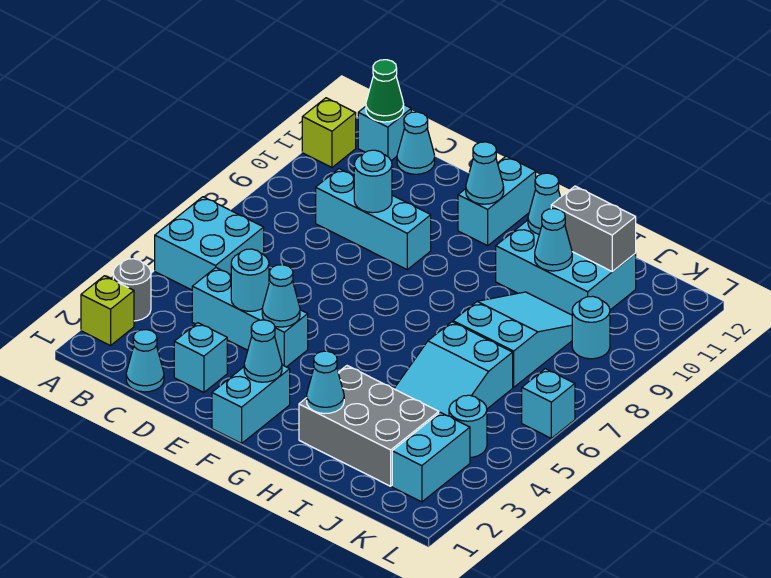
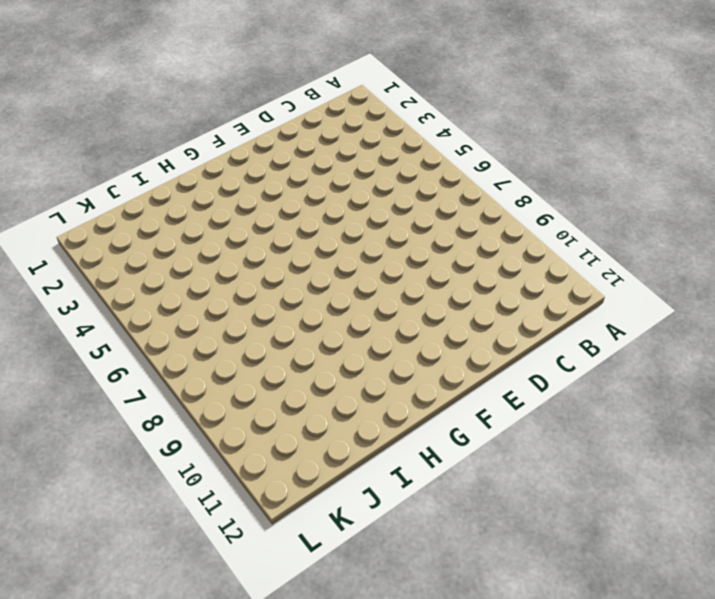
none -> lime 1x1 brick [81,276,134,346]
none -> grey 1x1 round brick [113,259,151,321]
none -> cyan 2x2 brick [155,197,264,290]
none -> lime 1x1 brick [302,98,356,167]

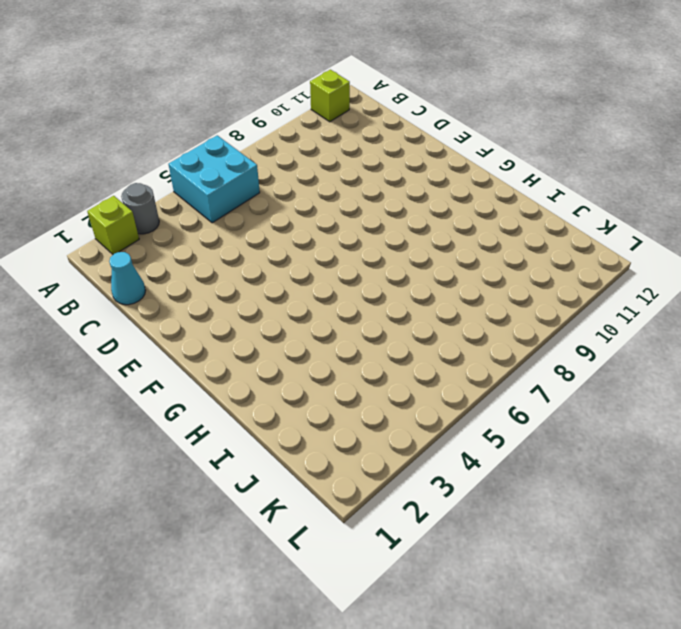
none -> cyan 1x1 brick [358,105,411,161]
none -> cyan 1x3 brick [192,268,308,367]
none -> cyan 1x3 brick [316,169,431,270]
none -> cyan 1x1 cone [397,112,435,174]

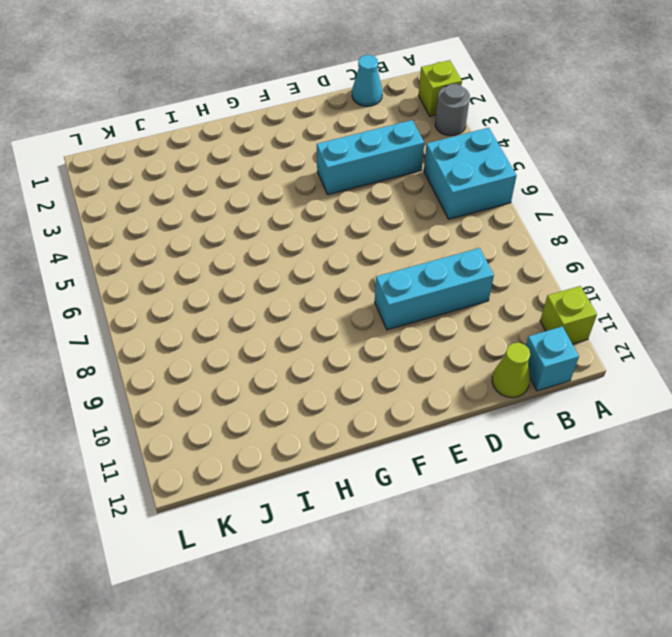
lime 1x1 cone [492,343,530,398] -> cyan 1x1 cone [397,112,435,174]
none -> cyan 1x1 brick [174,323,227,392]
none -> cyan 1x2 brick [212,365,290,443]
none -> cyan 1x2 brick [458,156,536,246]
none -> grey 2x3 brick [299,366,439,486]

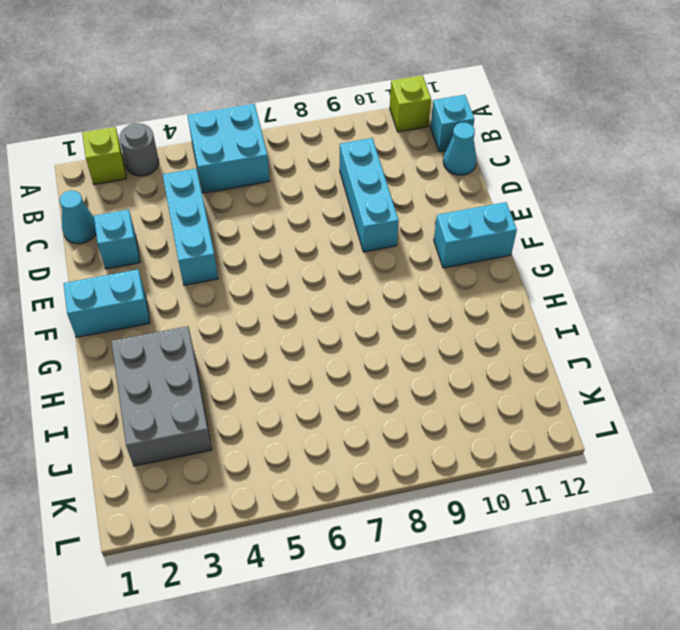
none -> cyan 2x3 brick [496,220,636,315]
none -> cyan 2x3 slope [394,322,513,416]
none -> cyan 2x3 slope [453,292,572,387]
none -> cyan 1x2 brick [392,412,470,502]

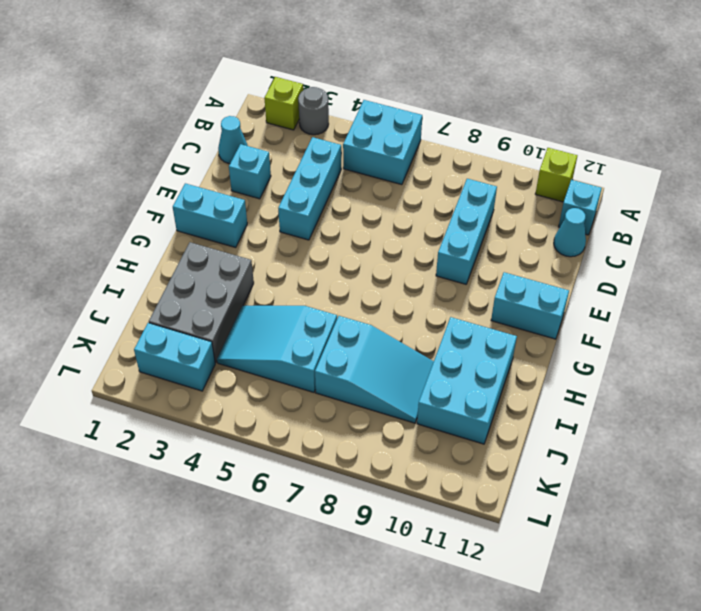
none -> cyan 1x1 round brick [449,395,487,457]
none -> cyan 1x1 round brick [572,296,610,359]
none -> cyan 1x1 brick [522,369,575,438]
none -> green 1x1 cone [366,60,404,122]

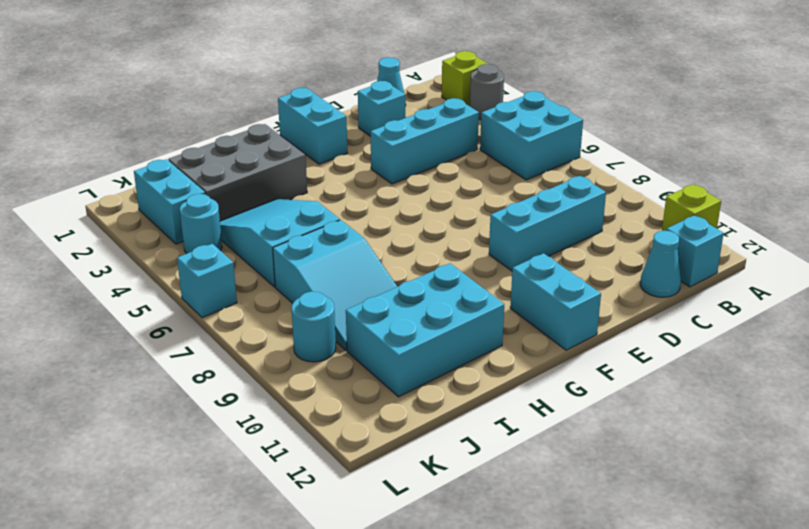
none -> green 1x1 cone [366,60,404,122]
none -> cyan 1x1 round brick [231,249,269,311]
none -> cyan 1x1 round brick [354,150,392,213]
none -> cyan 1x1 cone [262,265,300,327]

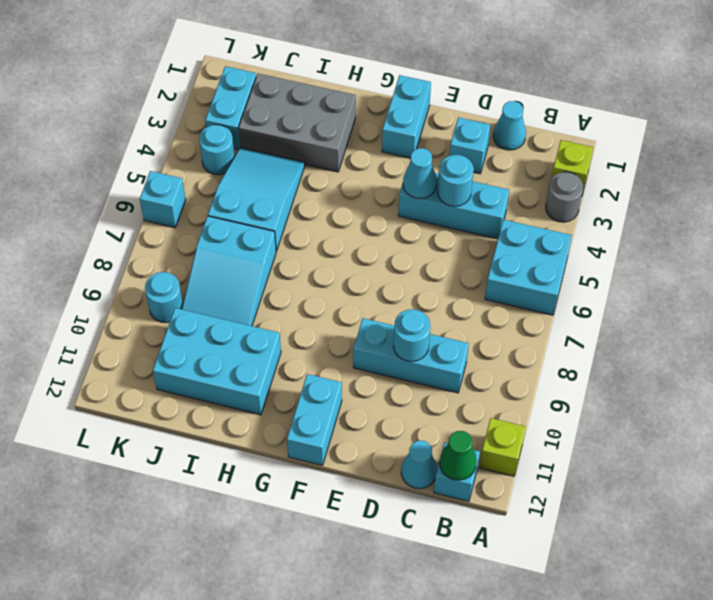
none -> cyan 1x1 cone [244,320,282,382]
none -> cyan 1x1 cone [466,142,504,204]
none -> cyan 1x1 cone [307,351,344,414]
none -> cyan 1x1 cone [528,173,560,234]

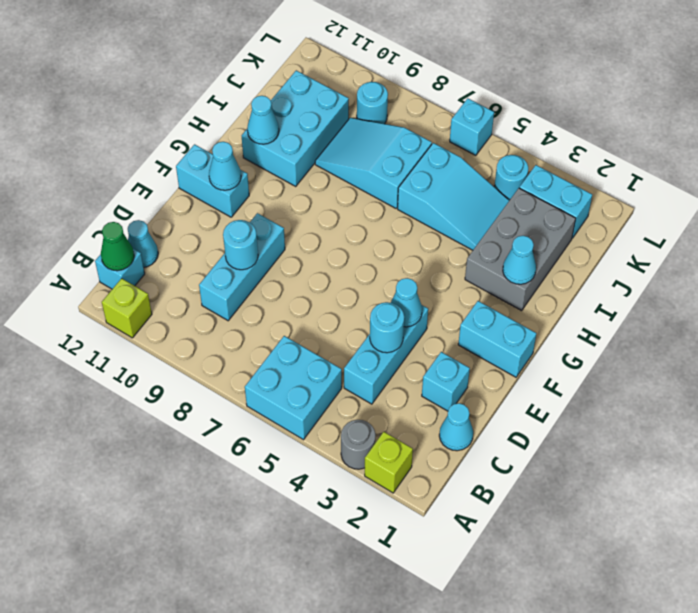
none -> cyan 1x1 cone [244,320,282,382]
none -> cyan 1x1 cone [535,209,572,271]
none -> grey 1x2 brick [551,186,636,272]

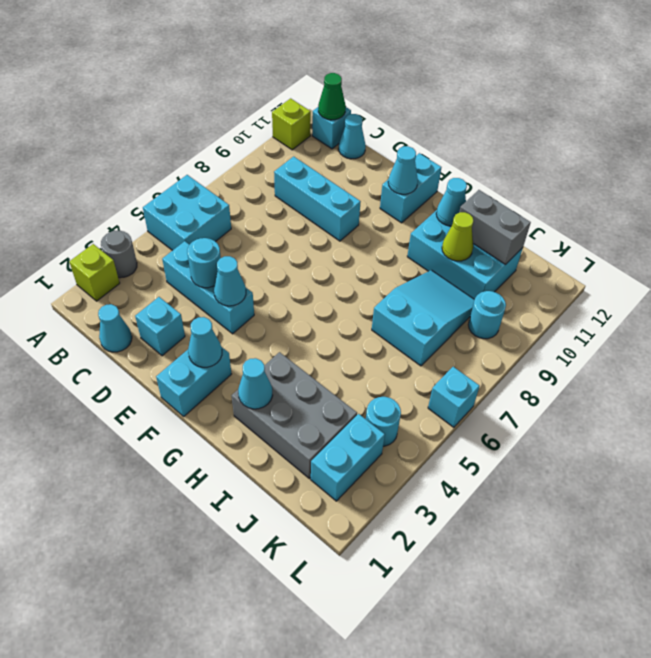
lime 1x1 cone [442,212,474,261] -> cyan 1x1 cone [535,209,572,271]
none -> cyan 2x3 slope [394,322,513,416]
none -> cyan 1x1 round brick [354,150,392,213]

